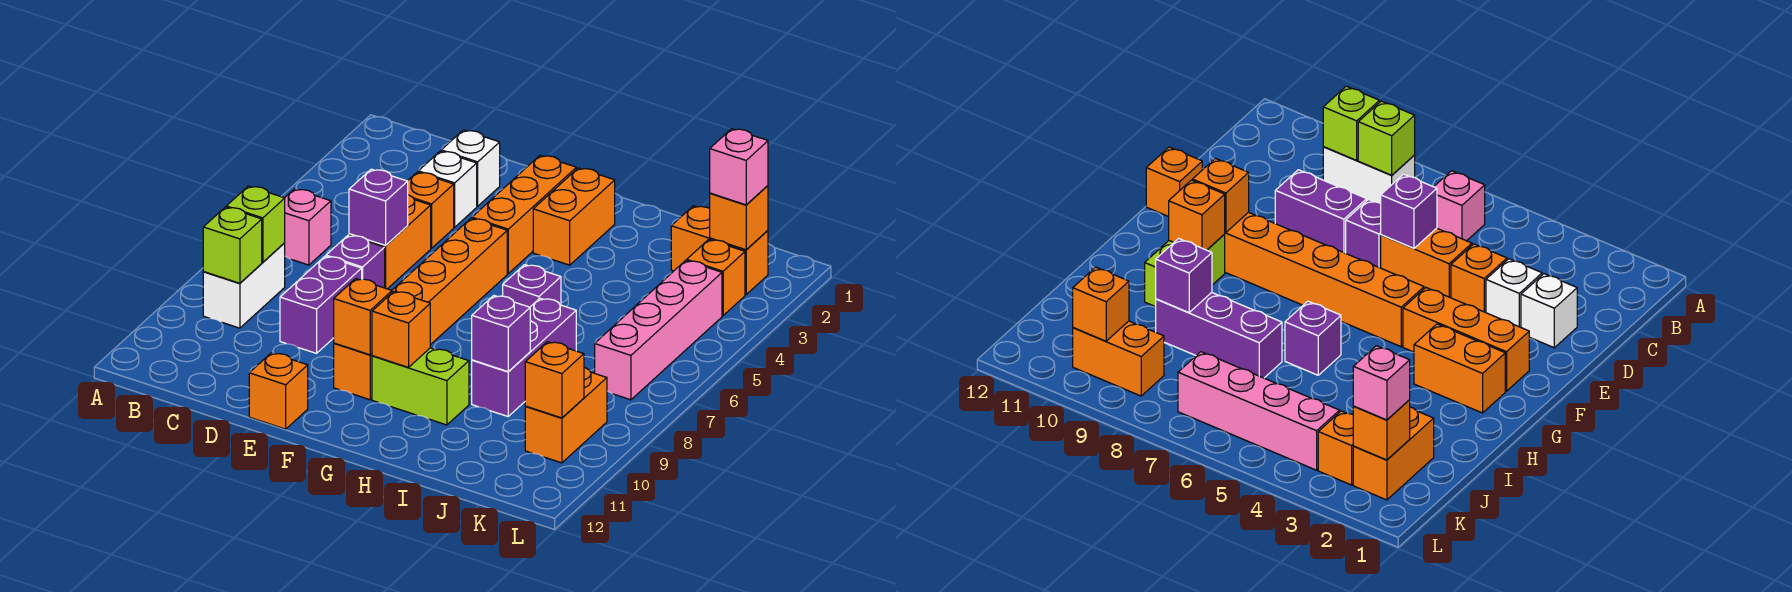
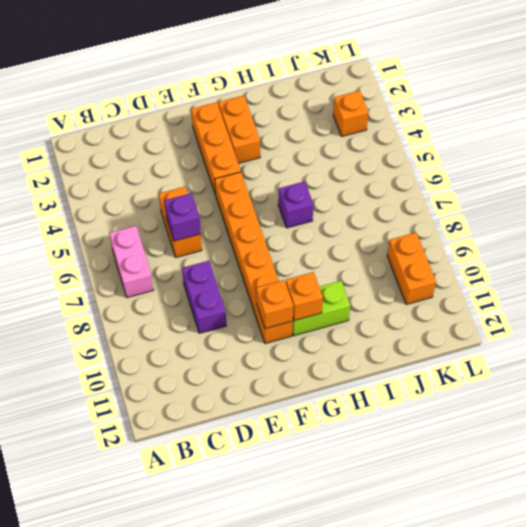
pink 1x2 brick [109,226,153,298] -> pink 1x1 brick [285,189,331,265]
none -> white 1x2 brick [203,243,285,328]
none -> white 1x1 brick [441,130,500,206]
none -> white 1x1 brick [418,151,477,227]

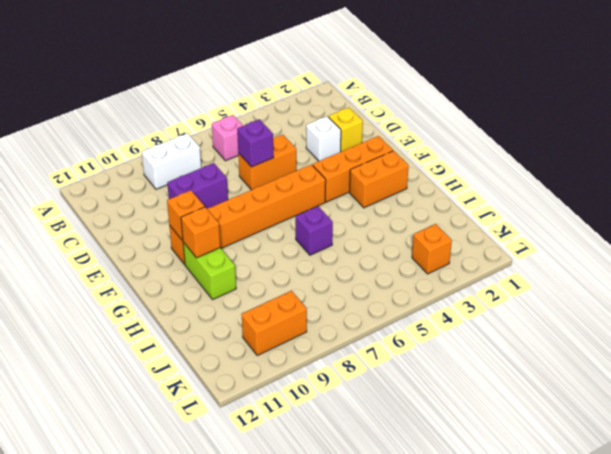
yellow 1x1 brick [328,107,363,152] -> white 1x1 brick [441,130,500,206]
none -> orange 1x1 brick [408,172,454,248]
none -> purple 1x1 brick [326,235,385,288]
none -> orange 1x1 brick [249,353,308,429]

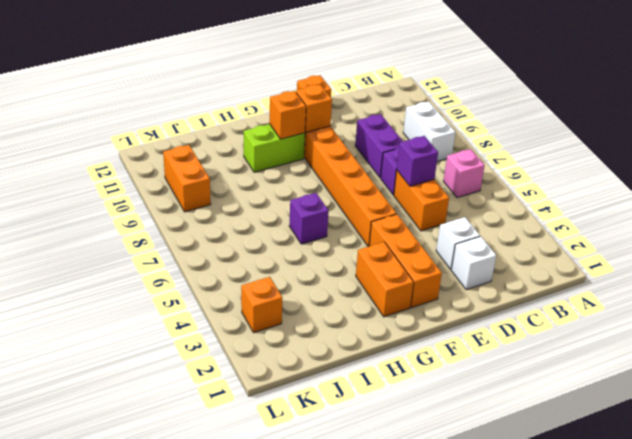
none -> orange 1x1 brick [408,172,454,248]
none -> purple 1x3 brick [472,298,576,416]
none -> orange 1x2 brick [671,206,768,295]

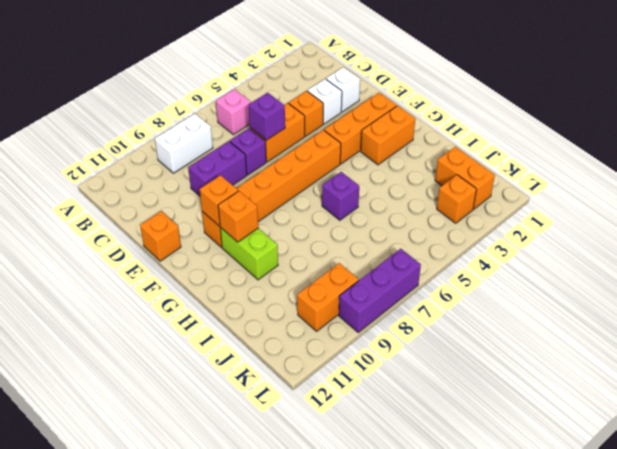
purple 1x3 brick [339,249,421,332] -> purple 1x3 brick moved to [472,298,576,416]
none -> pink 1x4 brick [595,260,722,400]
none -> lime 1x1 brick [226,186,285,262]
none -> lime 1x1 brick [203,207,262,283]

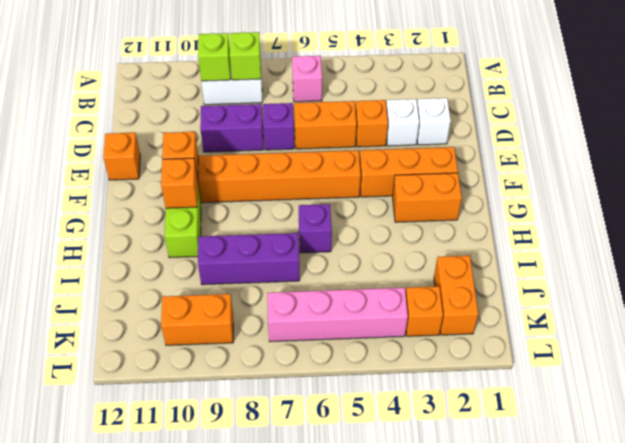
none -> purple 1x1 brick [349,169,408,245]
none -> purple 1x1 brick [472,296,530,372]
none -> orange 1x1 brick [710,186,768,250]

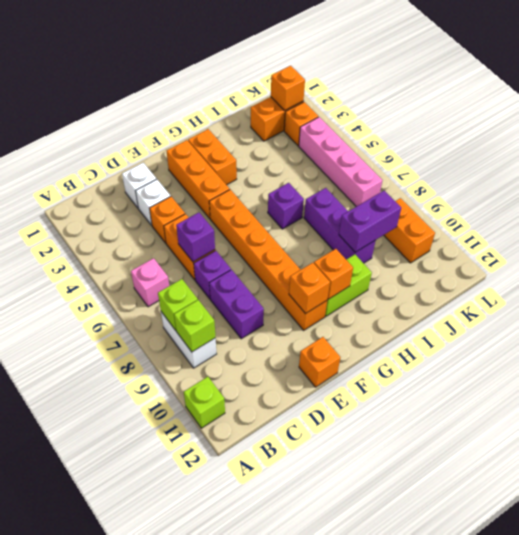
lime 1x1 brick [184,377,225,428] -> none
purple 1x2 brick [339,191,401,252] -> purple 1x1 brick [472,296,530,372]
none -> orange 1x1 brick [525,342,584,418]
none -> pink 1x1 brick [710,129,768,205]

